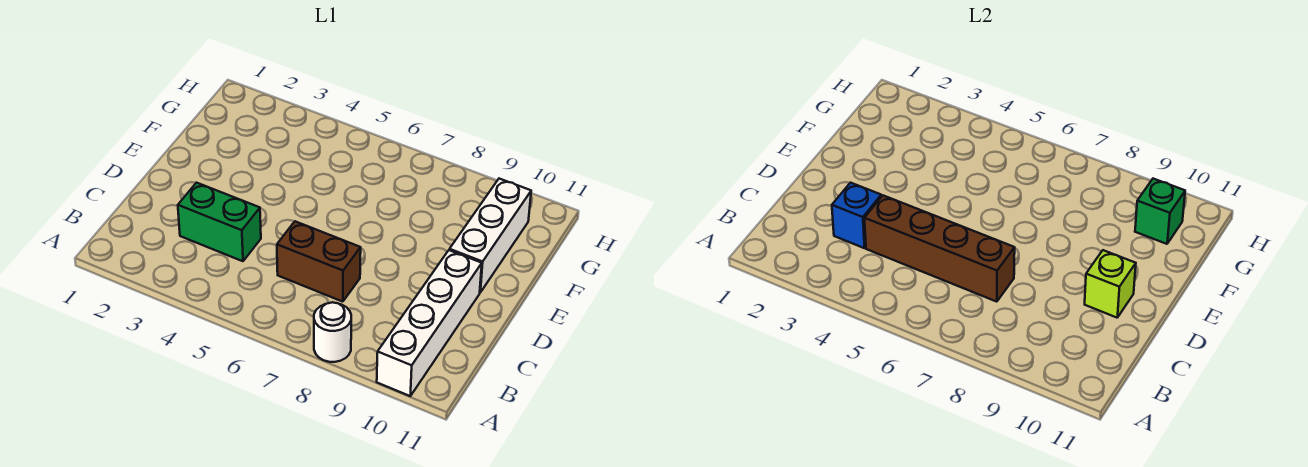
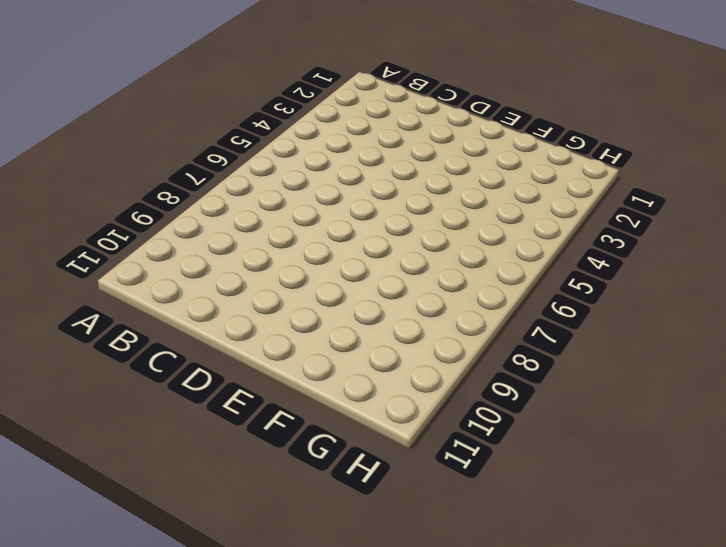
none -> white 1x1 round brick [314,302,351,362]
none -> white 1x4 brick [377,250,482,396]

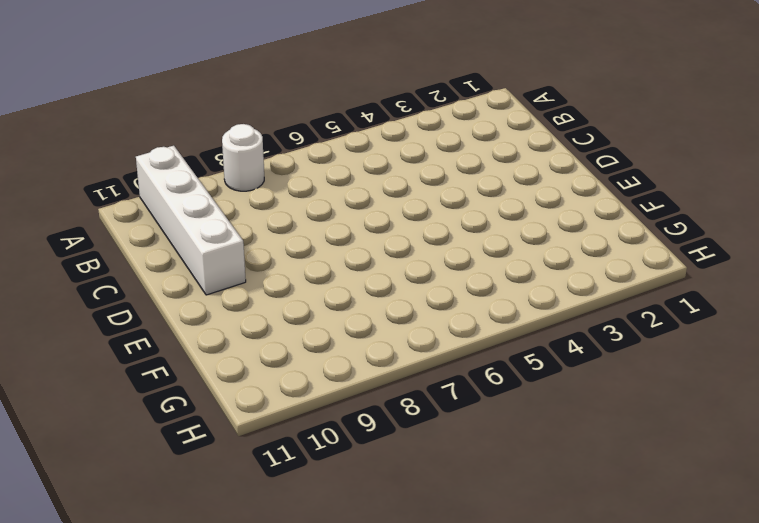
none -> green 1x2 brick [178,183,261,261]
none -> brown 1x2 brick [277,221,361,302]

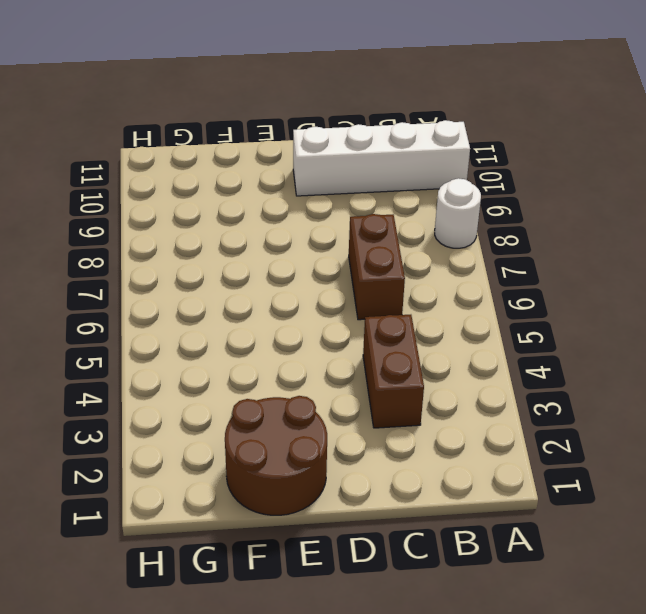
brown 1x2 brick [363,315,424,428] -> green 1x2 brick [178,183,261,261]
brown 2x2 round brick [225,396,327,515] -> none
none -> white 1x3 brick [449,179,531,292]
none -> blue 1x1 brick [832,183,881,248]

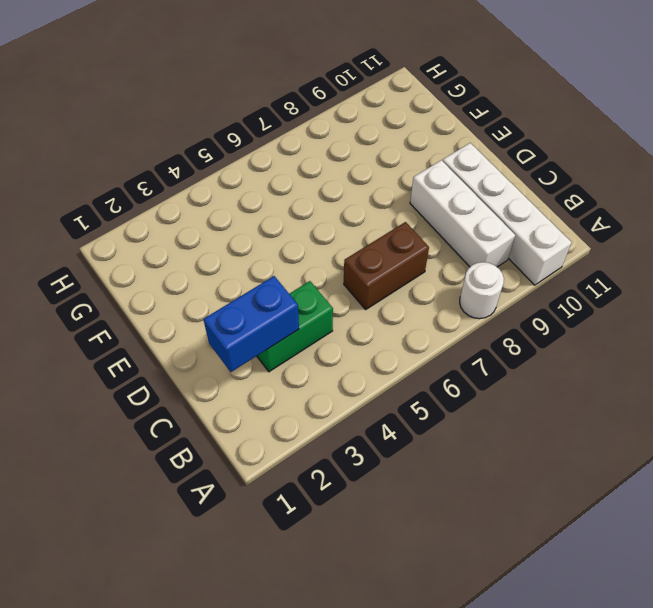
white 1x3 brick [410,160,515,267] -> white 1x3 brick moved to [449,179,531,292]
blue 1x2 brick [203,276,299,372] -> blue 1x1 brick [832,183,881,248]
none -> brown 1x4 brick [864,196,1015,302]
none -> lime 1x1 brick [1085,250,1136,318]

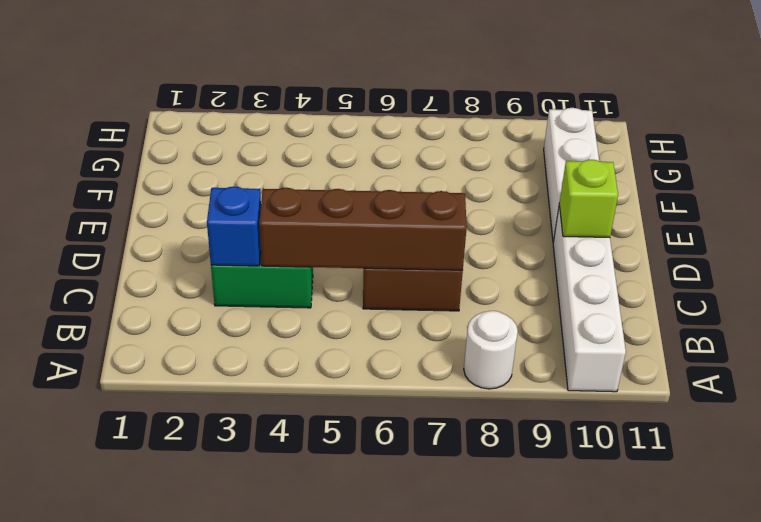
none -> green 1x1 brick [1135,179,1185,244]

